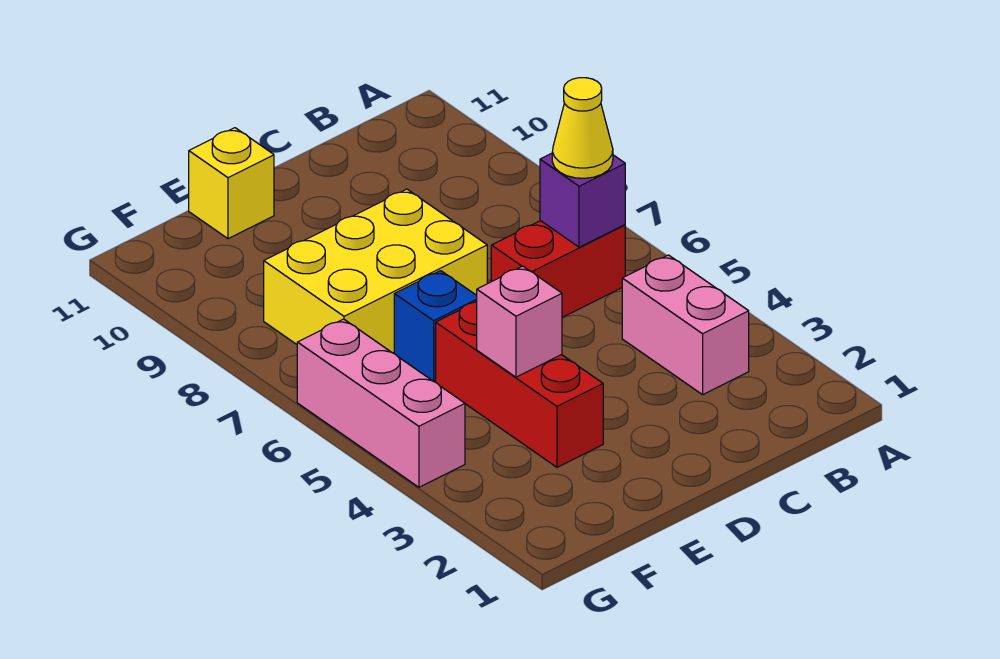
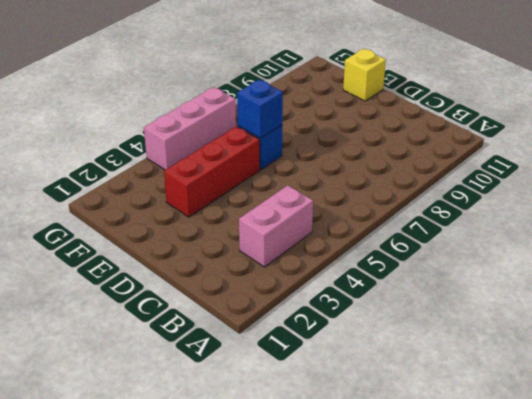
blue 1x1 brick [237,80,283,138] -> none
none -> red 1x2 brick [491,221,625,317]
none -> yellow 2x3 brick [264,189,487,353]

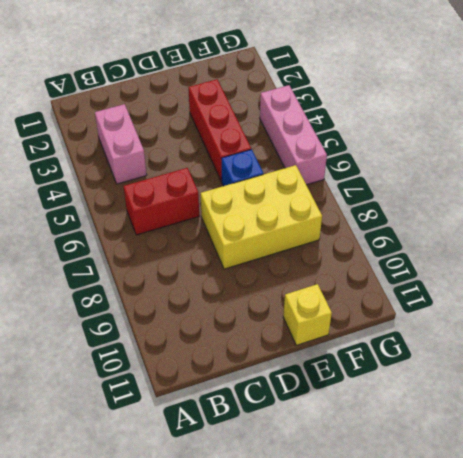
none -> purple 1x1 brick [540,153,625,247]
none -> pink 1x1 brick [477,266,562,377]

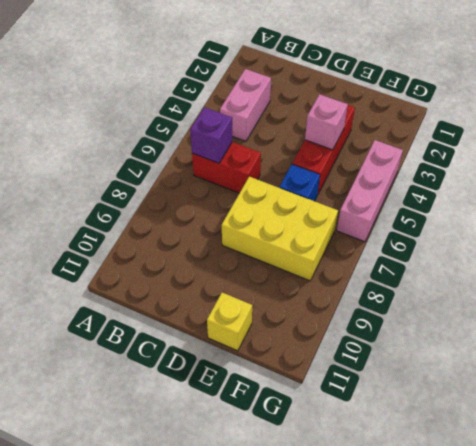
none -> yellow 1x1 cone [552,78,613,178]

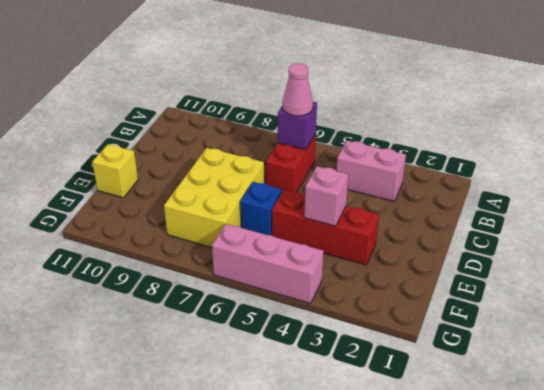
pink 1x1 cone [282,63,313,116] -> yellow 1x1 cone [552,78,613,178]

